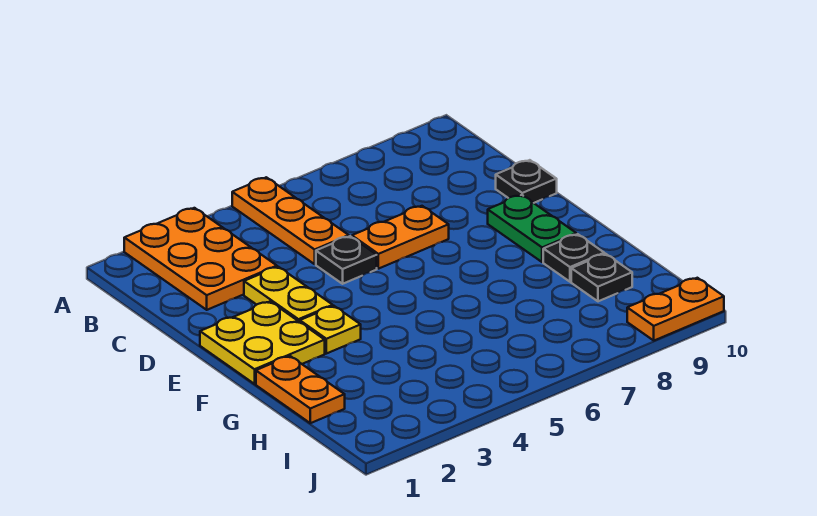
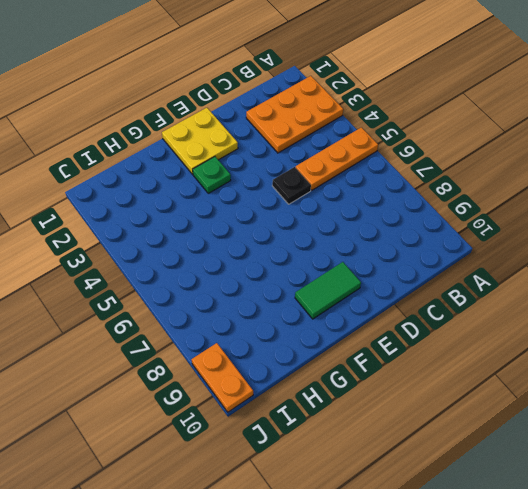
green 1x2 tile [295,262,361,319] -> green 1x2 plate [488,195,576,262]
green 1x1 plate [193,157,231,193] -> yellow 1x1 plate [300,306,361,354]
none -> yellow 1x2 plate [244,267,333,322]
none -> orange 1x2 plate [352,206,449,269]
none -> black 1x1 plate [496,160,557,203]

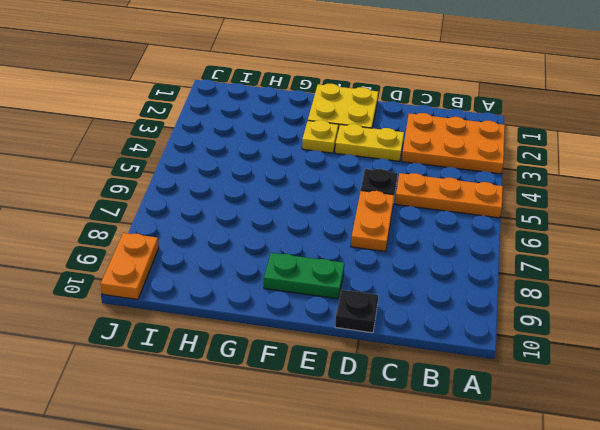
none -> orange 1x2 plate [256,356,345,423]
none -> black 1x1 plate [543,234,604,282]
none -> black 1x1 plate [571,254,632,301]

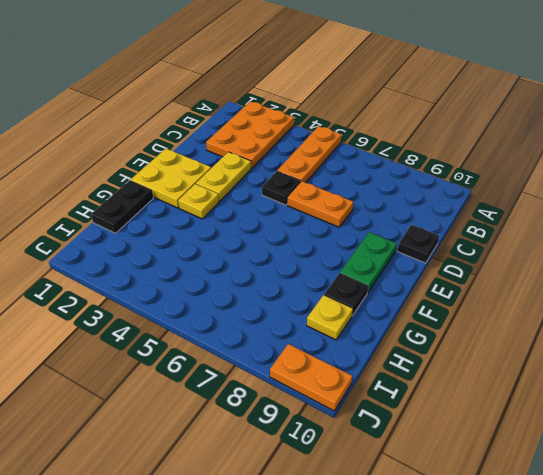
black 1x2 plate [91,180,153,233] -> orange 1x2 plate [256,356,345,423]
yellow 1x1 plate [307,295,353,340] -> black 1x1 plate [571,254,632,301]

